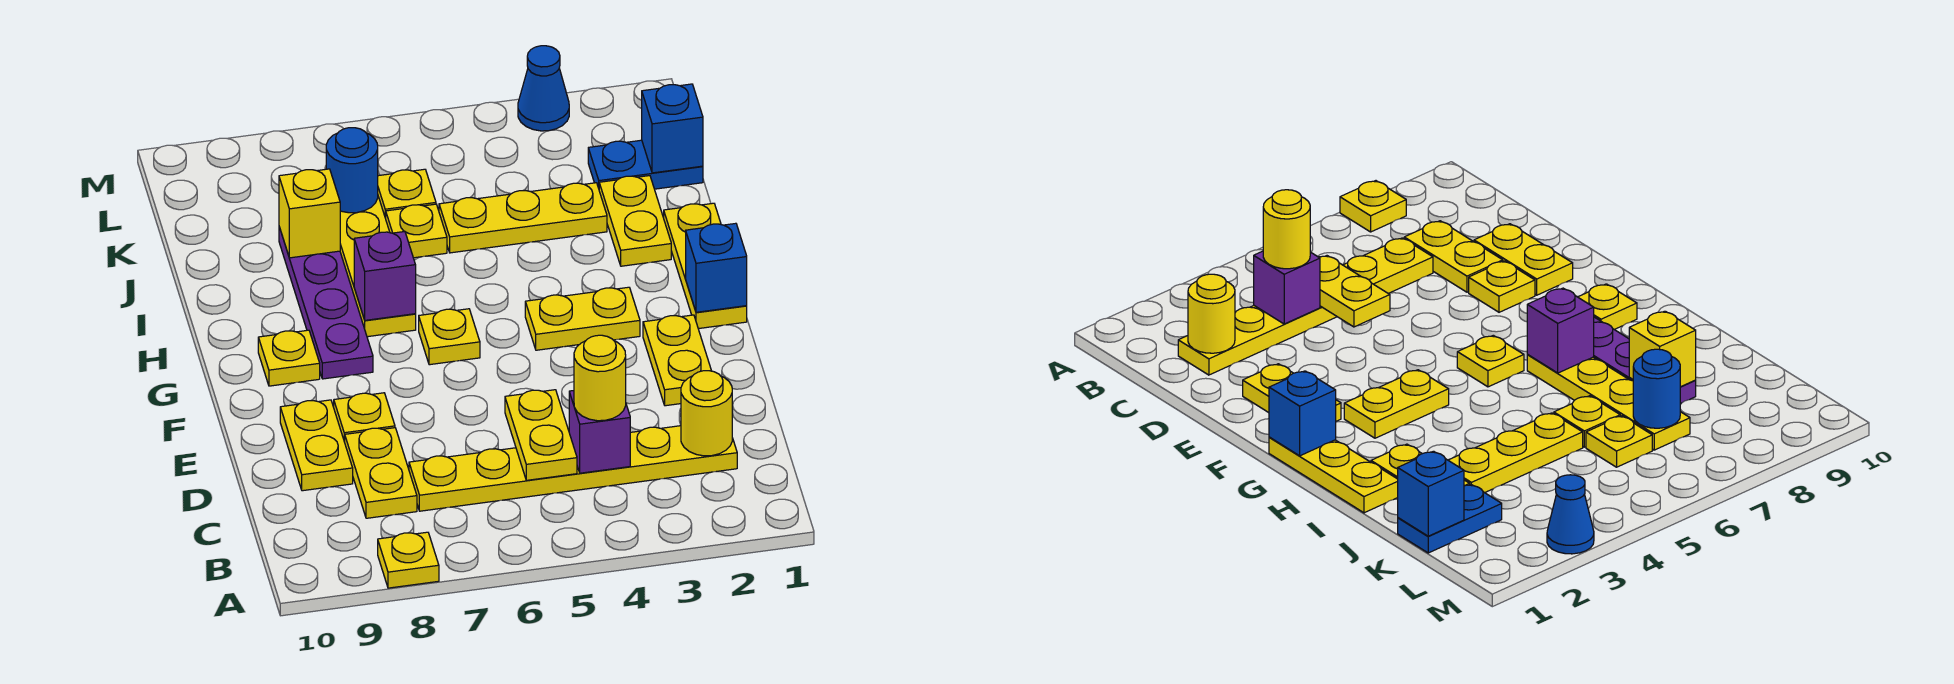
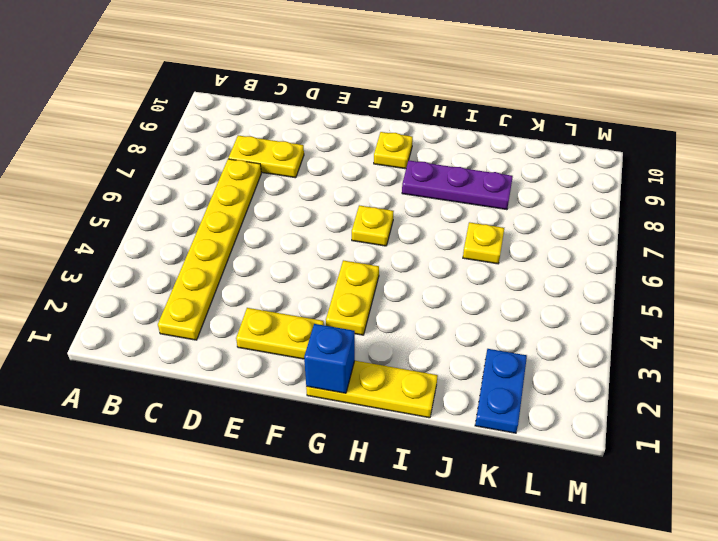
purple 1x3 plate [402,160,513,210] -> purple 1x4 plate [279,227,373,379]
none -> yellow 1x1 plate [378,532,439,588]
none -> yellow 1x2 plate [280,400,353,491]
none -> yellow 1x1 plate [334,393,395,442]

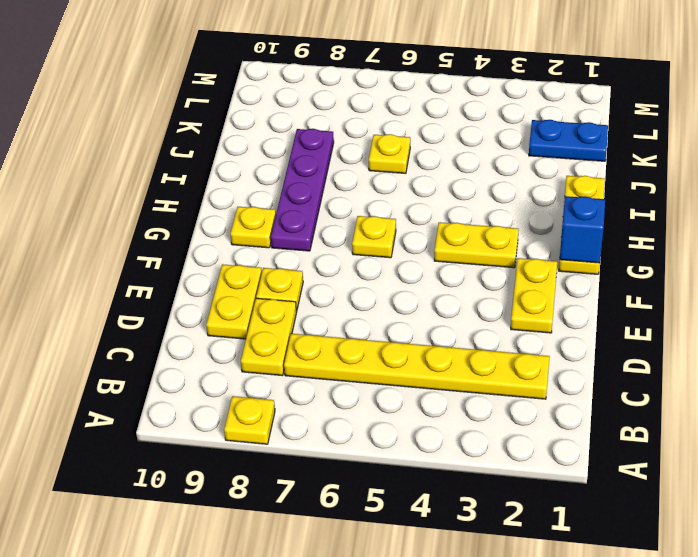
none -> yellow 1x4 plate [340,197,416,337]
none -> yellow 1x2 plate [599,176,671,266]
none -> yellow 1x3 plate [439,183,607,253]

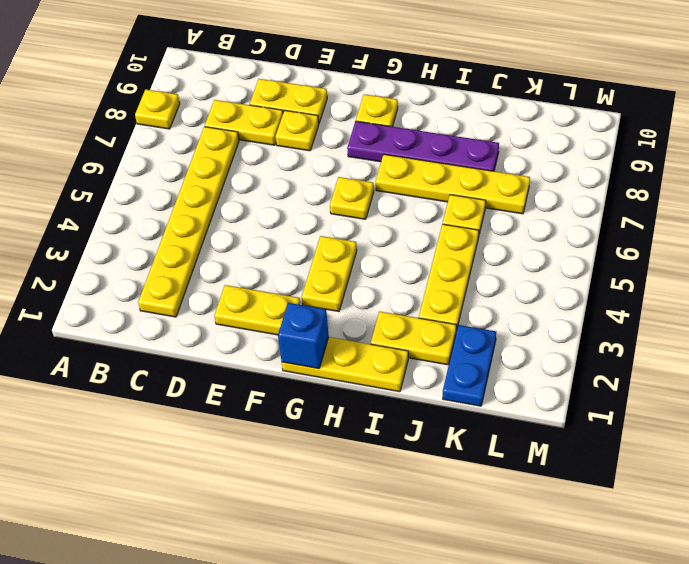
none -> yellow 1x1 plate [378,169,436,218]
none -> blue 1x1 cone [518,46,569,131]
none -> yellow 1x1 round brick [681,371,732,456]

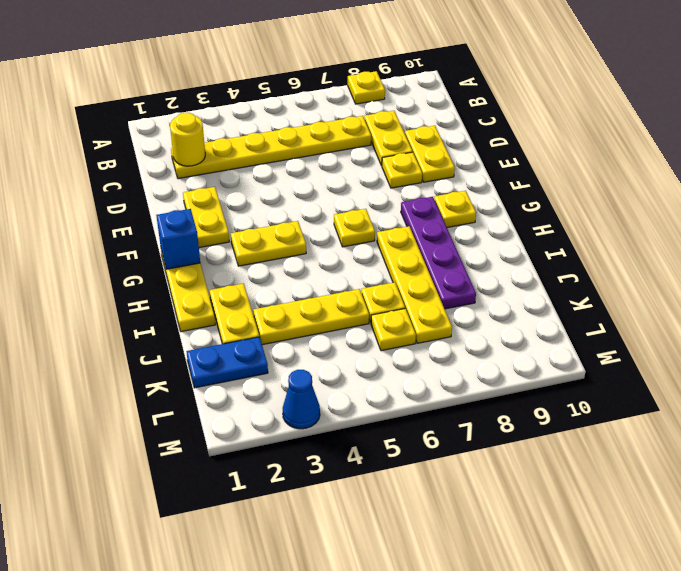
none -> purple 1x1 brick [569,391,630,473]
none -> yellow 1x2 plate [505,390,577,480]
none -> purple 1x1 brick [354,231,416,320]

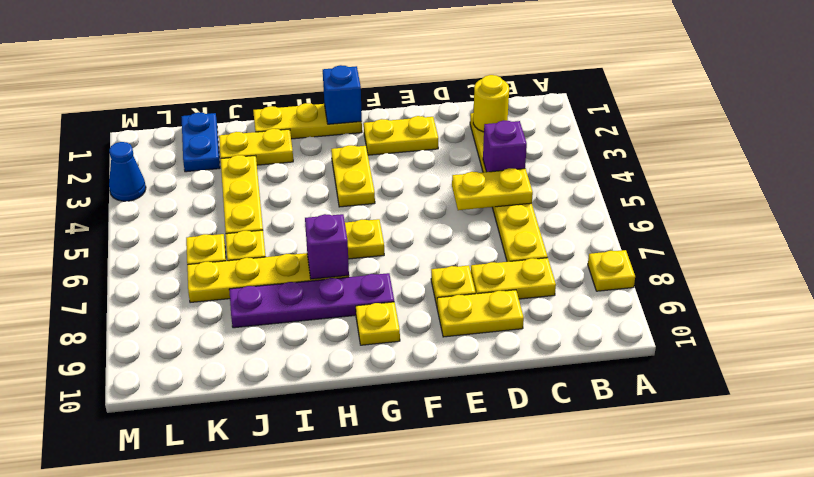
none -> yellow 1x1 brick [279,169,340,258]
none -> blue 1x1 brick [642,84,703,173]
none -> blue 1x1 round brick [326,128,378,213]

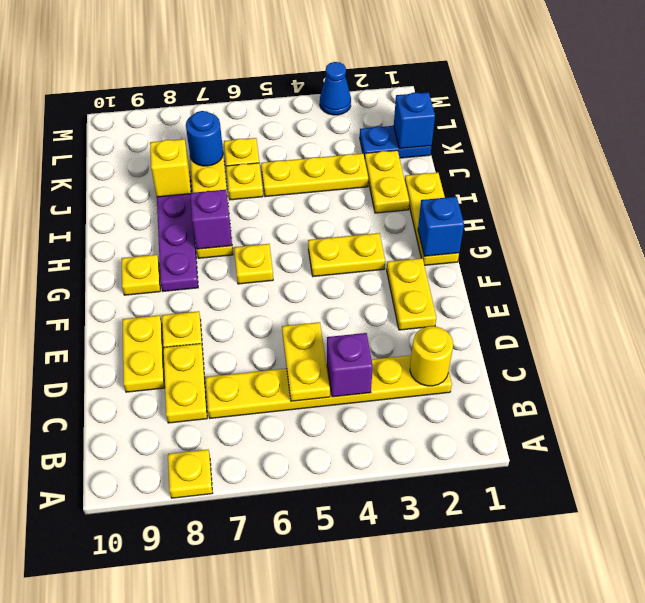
none -> yellow 1x1 round brick [574,335,626,421]

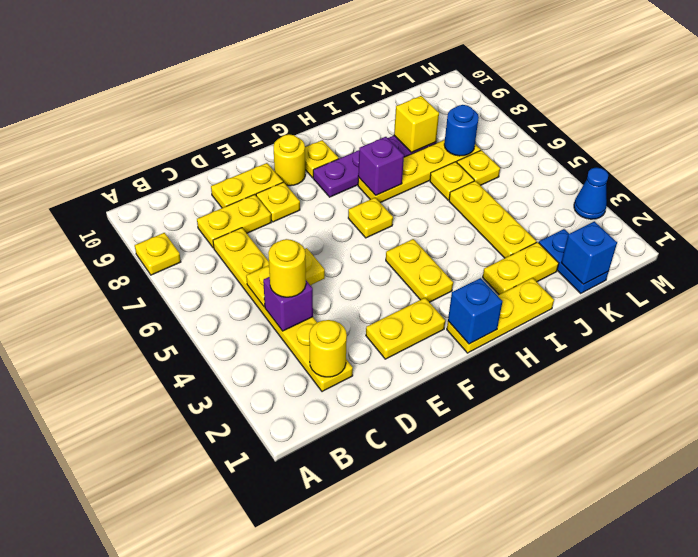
yellow 1x1 round brick [273,134,305,186] -> none

